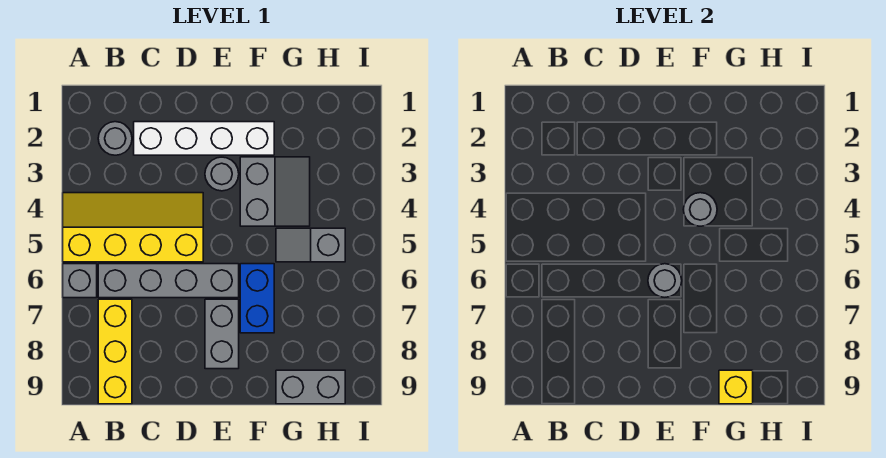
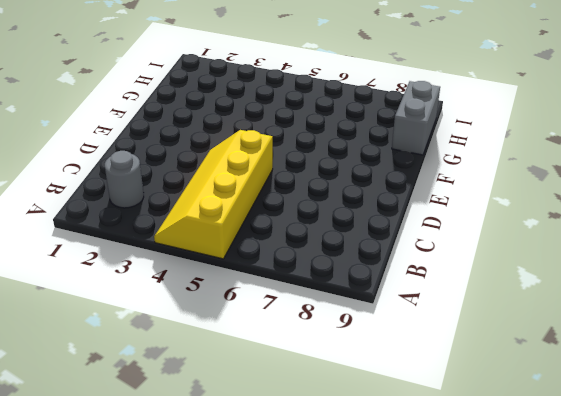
none -> grey 1x1 brick [63,264,97,298]
none -> grey 1x4 brick [98,264,239,298]
none -> yellow 1x3 brick [98,299,132,404]

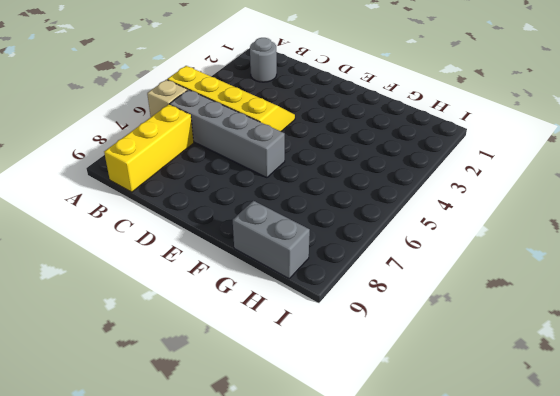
tan 1x1 brick [147,80,188,117] -> grey 1x1 brick [63,264,97,298]
none -> white 1x4 brick [134,122,274,155]
none -> grey 1x1 round brick [205,157,239,191]
none -> grey 1x2 brick [205,299,239,369]

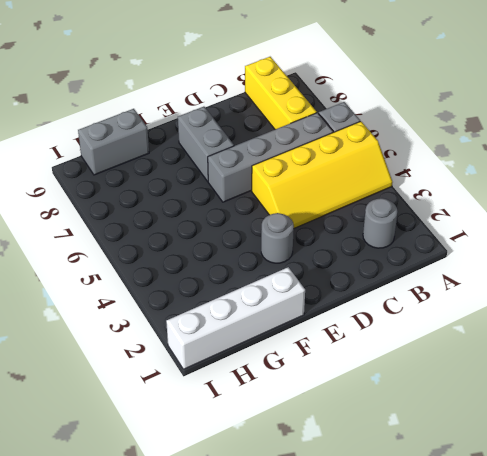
white 1x4 brick [166,267,305,369] -> white 1x4 brick moved to [134,122,274,155]
none -> grey 2x2 slope [240,157,310,226]
none -> blue 1x2 brick [240,264,274,333]
none -> grey 1x2 slope [276,228,345,262]

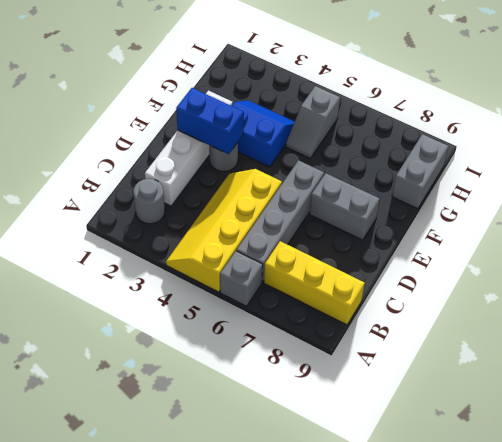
blue 1x2 brick [176,88,244,154] -> blue 1x2 brick moved to [240,264,274,333]
blue 2x2 slope [232,100,295,167] -> grey 2x2 slope [240,157,310,226]
none -> grey 1x1 round brick [648,264,682,297]
none -> grey 1x1 round brick [683,193,717,226]
none -> yellow 1x1 brick [719,370,753,404]

